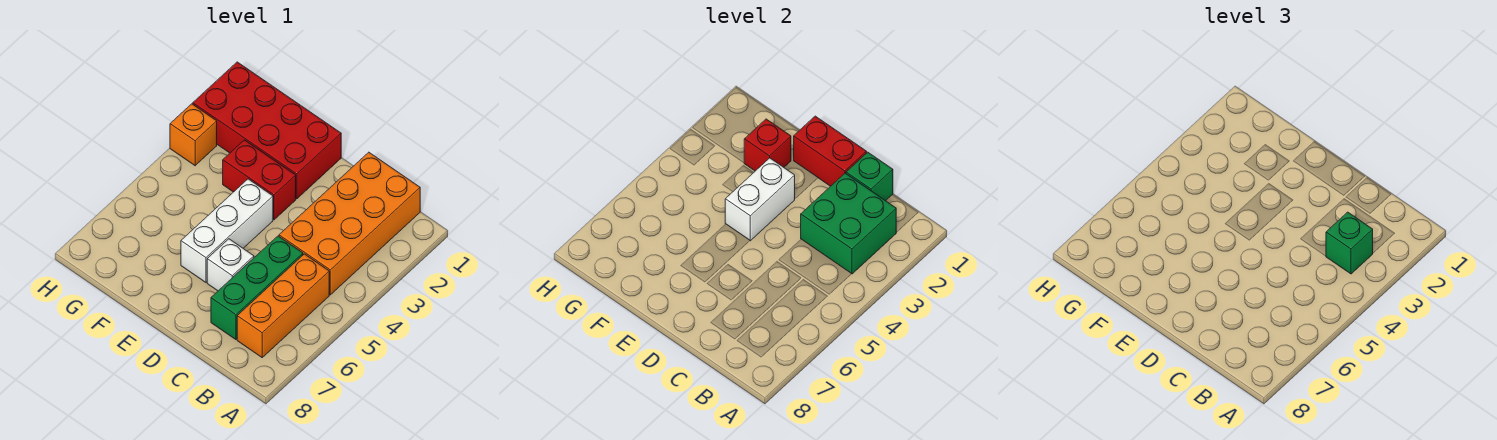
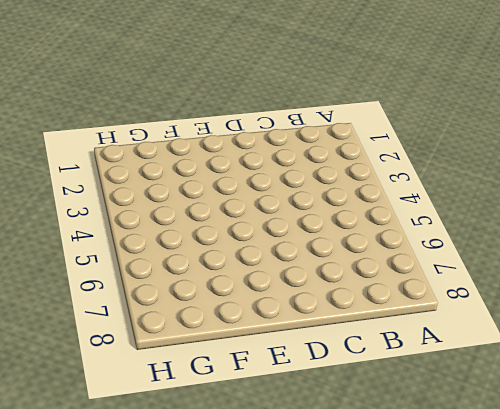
none -> orange 2x4 brick [279,152,420,295]
none -> orange 1x3 brick [237,254,329,357]
none -> green 1x3 brick [211,236,303,340]

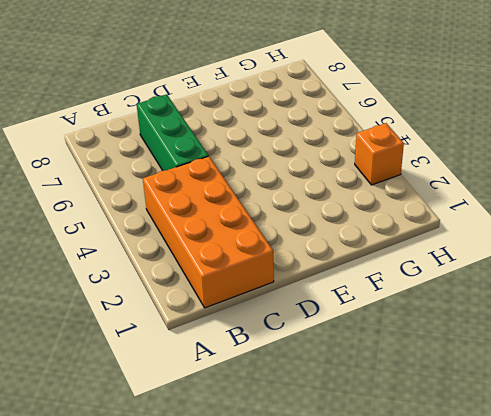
none -> orange 1x3 brick [237,254,329,357]
none -> white 1x1 brick [207,239,254,291]
none -> red 2x4 brick [193,62,341,199]

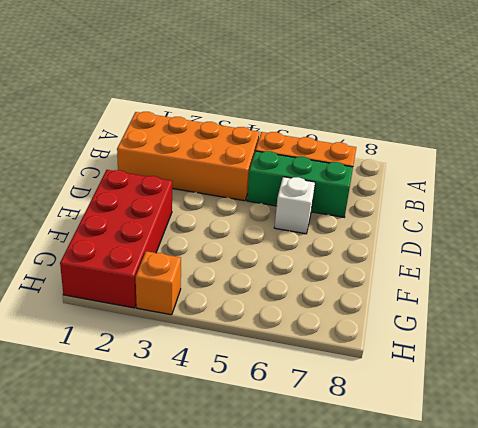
none -> red 1x2 brick [223,140,296,220]
none -> white 1x3 brick [181,179,273,282]
none -> green 2x2 brick [801,173,896,274]

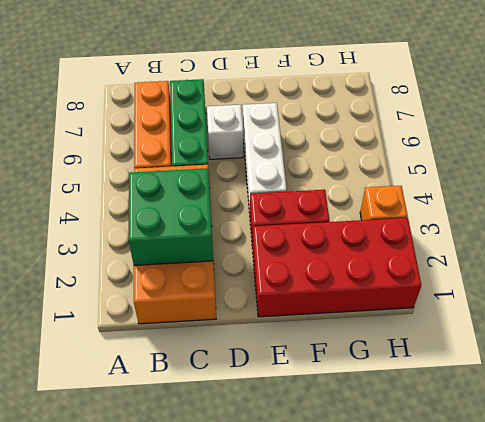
none -> green 1x1 brick [846,152,893,201]
none -> red 1x2 brick [794,116,867,186]
none -> white 1x2 brick [725,158,795,241]

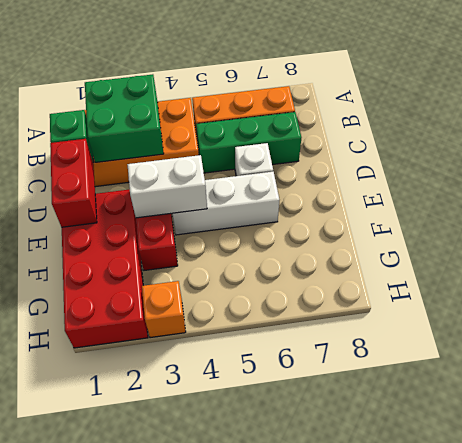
none -> red 1x1 brick [744,119,791,171]
none -> green 1x1 brick [1326,212,1373,274]

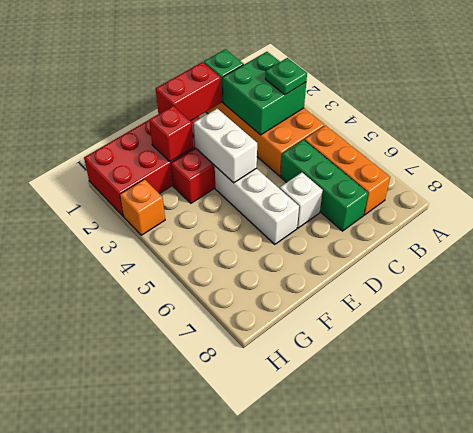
green 1x1 plate [265,58,307,95] -> green 1x1 brick [1326,212,1373,274]

